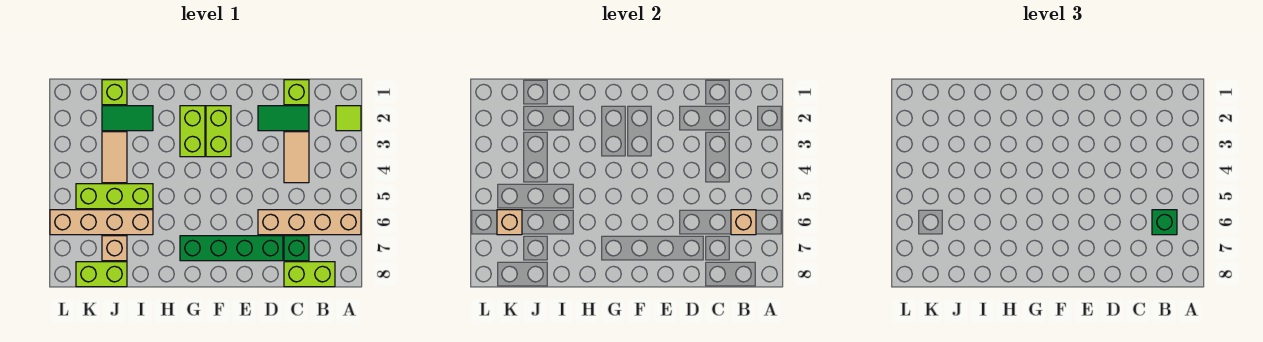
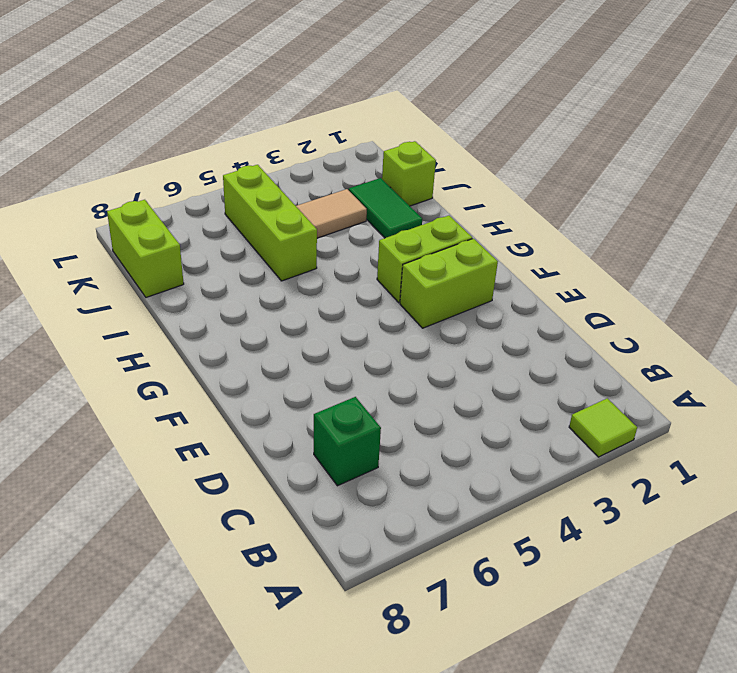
none -> tan 1x4 brick [258,210,361,235]
none -> lime 1x2 brick [284,262,335,287]
none -> lime 1x1 brick [284,80,309,105]

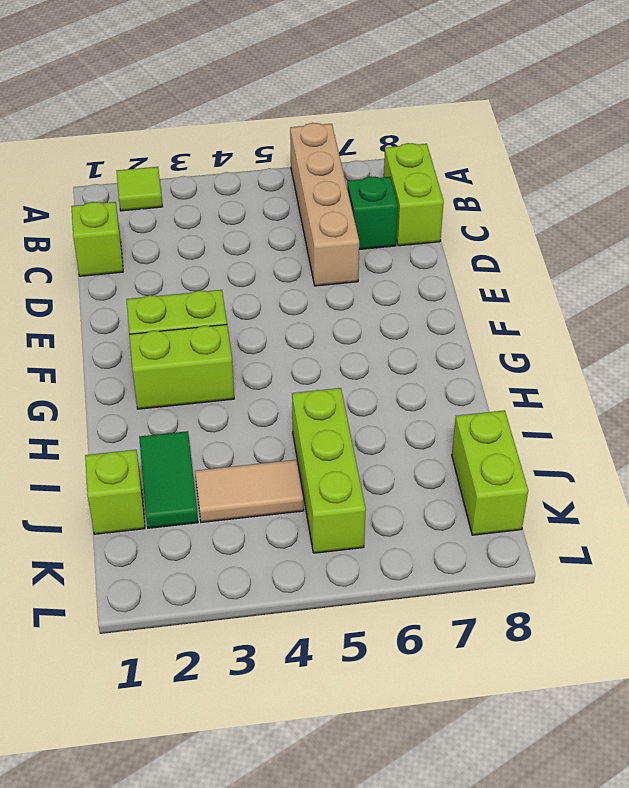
none -> green 1x2 tile [258,106,309,131]
none -> tan 1x2 tile [284,132,309,183]
none -> green 1x4 brick [180,236,283,261]

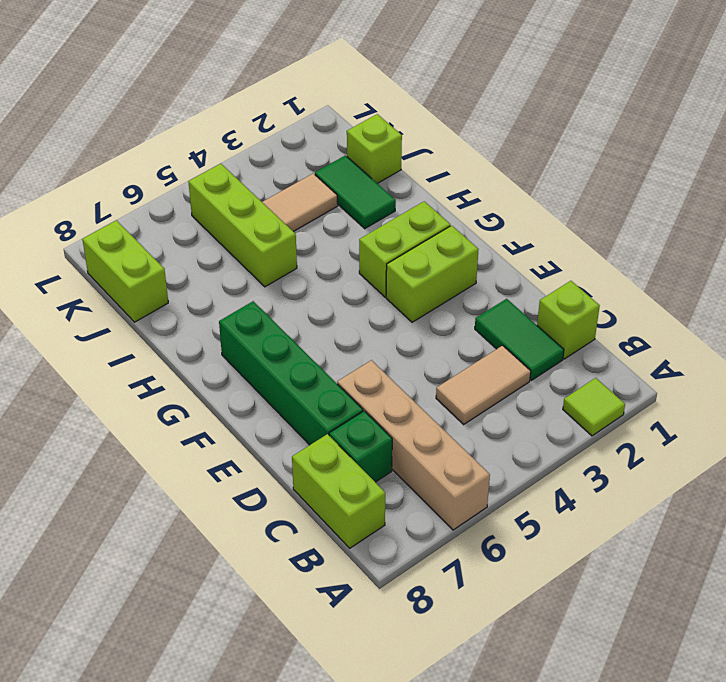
none -> tan 1x4 brick [50,210,153,235]
none -> tan 1x1 brick [102,236,127,261]
none -> tan 1x1 brick [731,210,756,235]

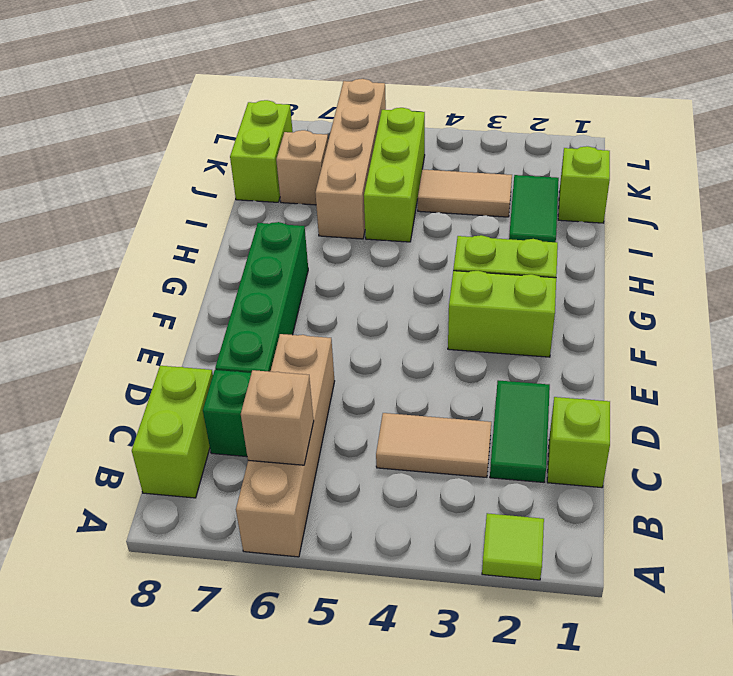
none -> tan 1x1 brick [497,210,522,235]
none -> green 1x1 brick [1152,210,1177,235]

